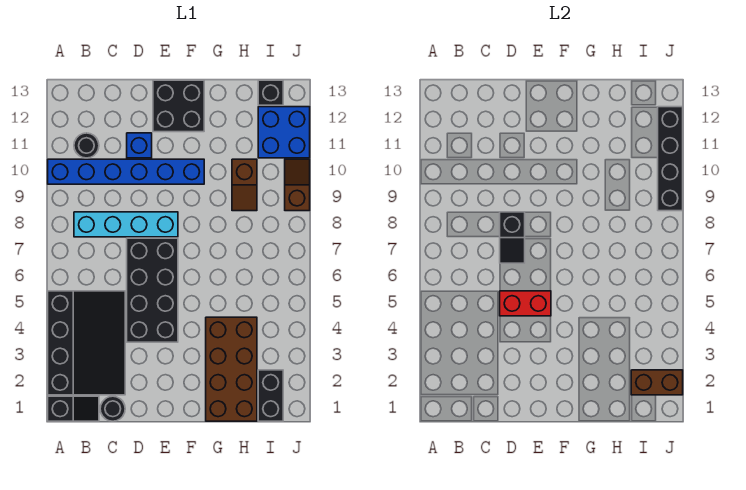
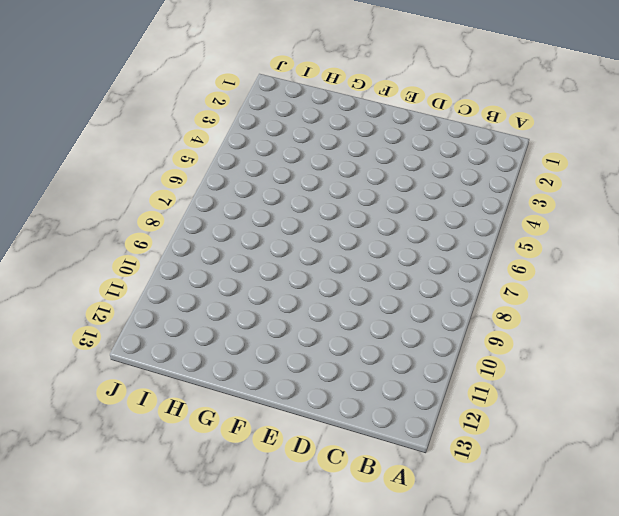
none -> black 1x2 slope [48,396,99,421]
none -> black 3x4 slope [48,291,125,395]
none -> blue 1x6 brick [48,159,204,184]

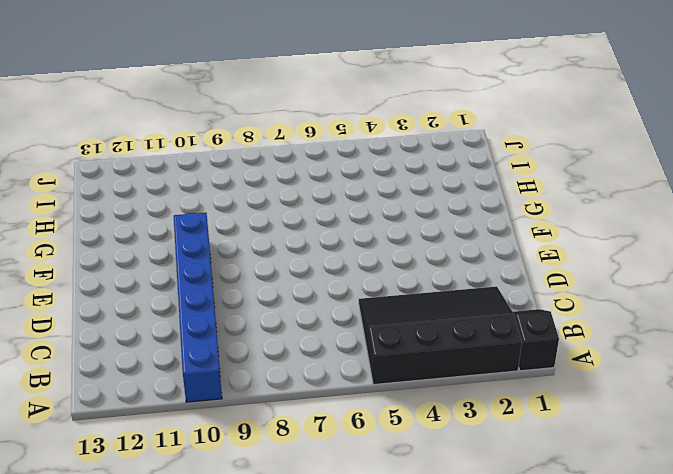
none -> cyan 1x4 brick [74,212,178,237]
none -> black 1x1 round brick [74,133,99,158]
none -> black 1x1 round brick [100,396,125,421]

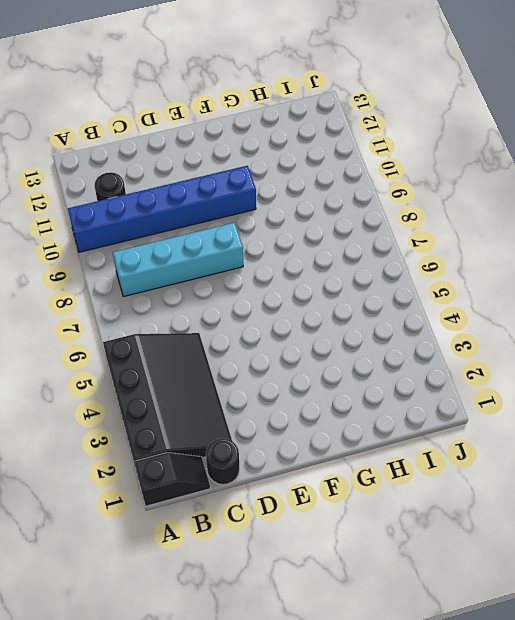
none -> black 2x4 brick [127,238,178,342]
none -> blue 1x1 brick [127,133,152,158]
none -> black 2x2 brick [153,80,204,132]

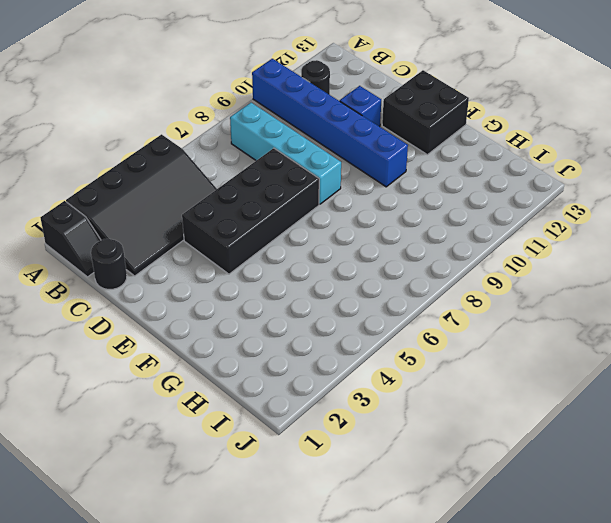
none -> brown 2x4 brick [206,317,257,421]
none -> brown 1x2 slope [232,159,257,211]
none -> black 1x2 brick [258,370,283,421]

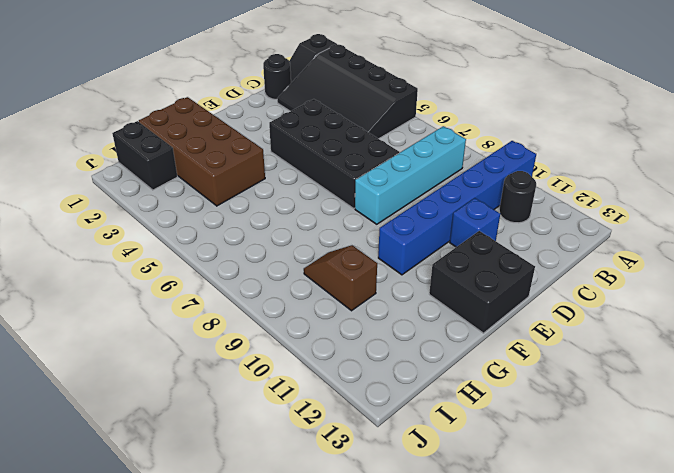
none -> blue 2x2 brick [258,107,310,158]
none -> black 1x1 brick [258,80,283,105]
none -> brown 1x2 slope [285,159,310,211]

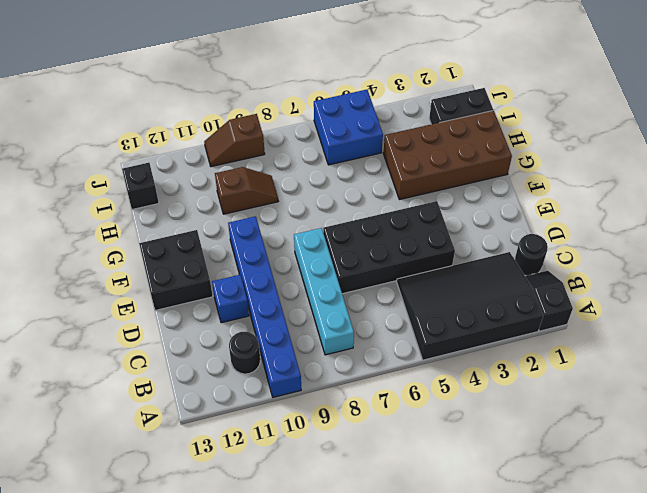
blue 2x2 brick [314,90,383,165] -> blue 2x2 brick moved to [258,107,310,158]
none -> red 1x2 brick [500,291,551,316]
none -> black 1x2 slope [500,212,525,263]
none -> brown 1x2 brick [631,370,683,395]

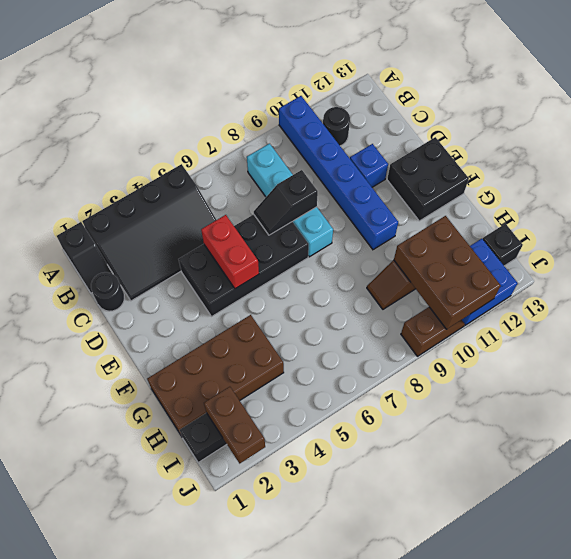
brown 2x3 brick [394,216,501,329] -> black 1x4 brick [658,107,683,211]

